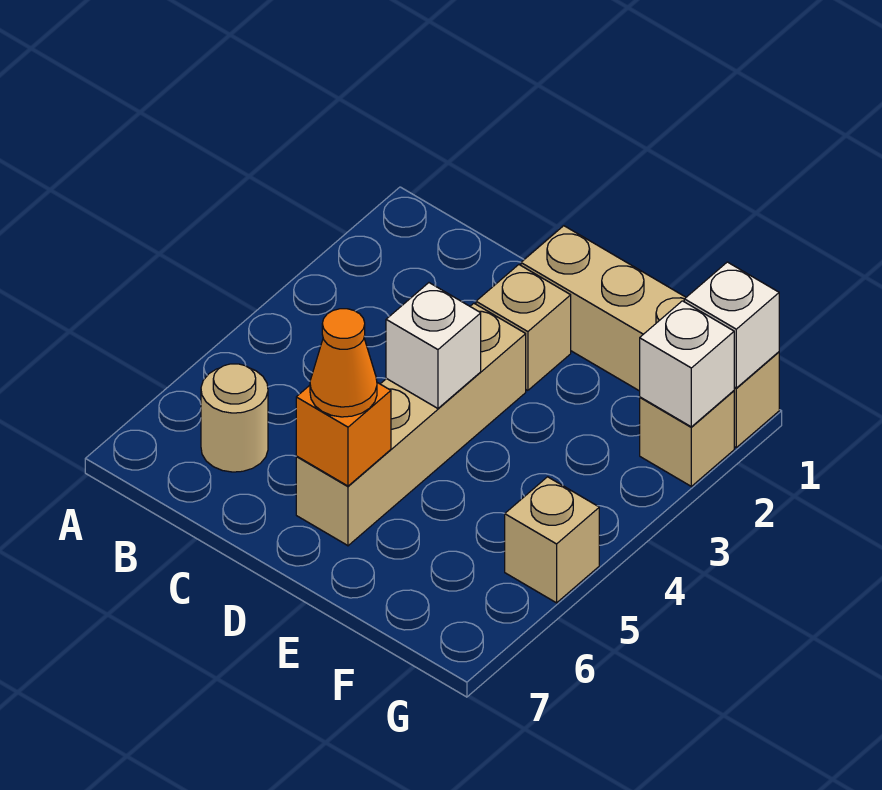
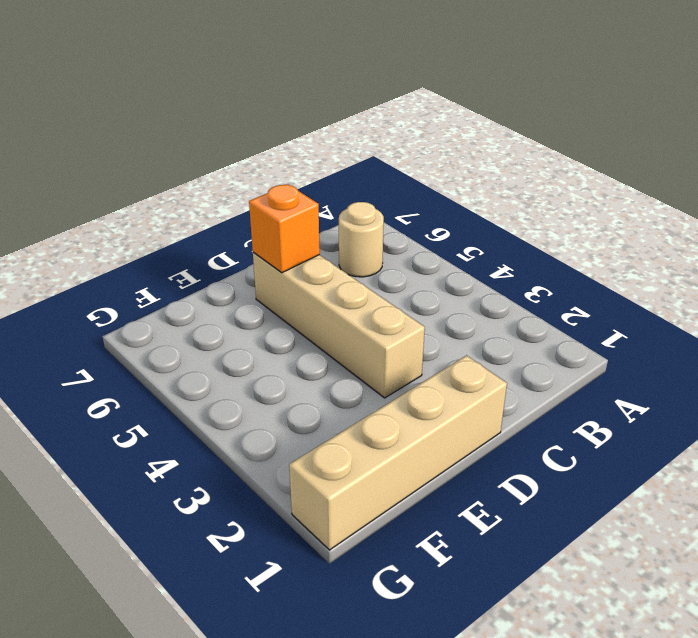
none -> tan 1x1 brick [476,265,571,390]
none -> tan 1x1 brick [640,391,734,486]

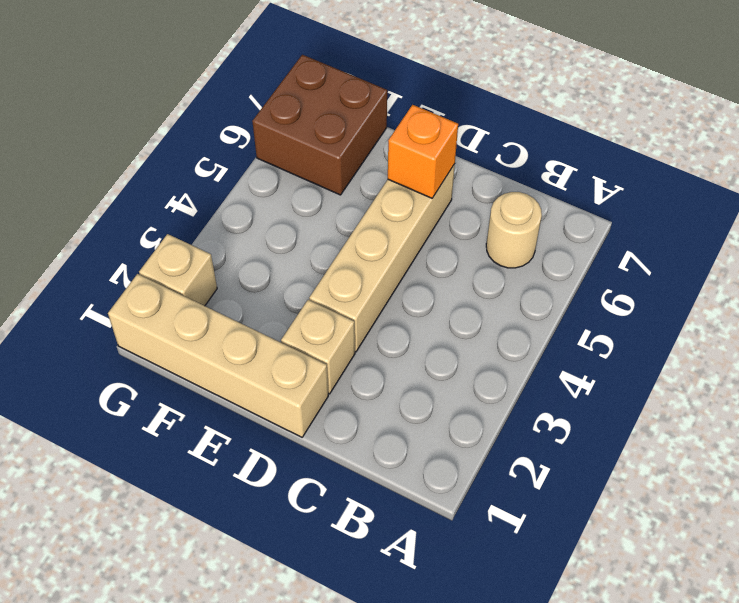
brown 2x2 brick [252,55,387,195] -> none
none -> tan 1x1 brick [505,477,599,603]
none -> white 1x1 brick [386,283,481,408]

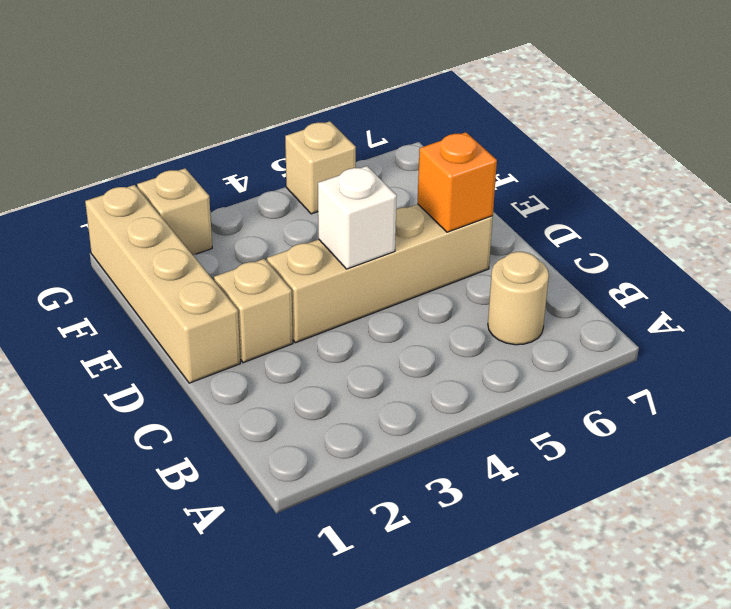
none -> white 1x1 brick [684,262,779,388]
none -> white 1x1 brick [640,301,734,427]

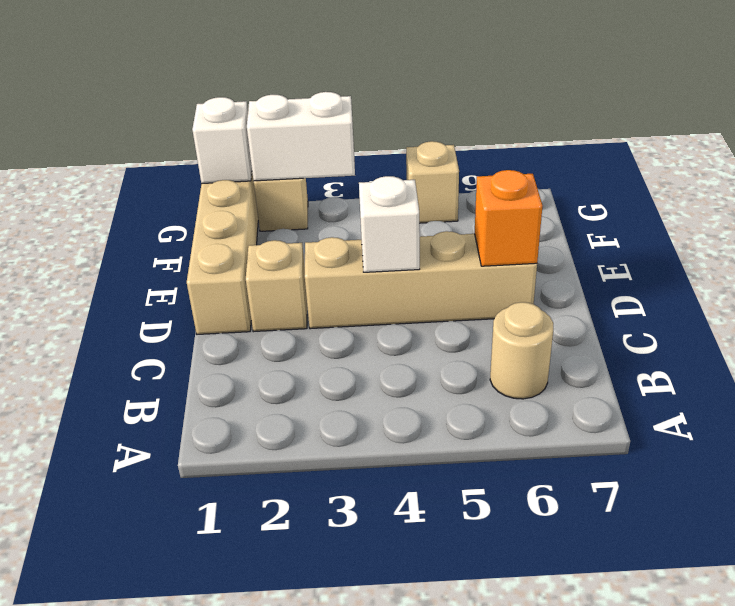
white 1x2 brick [247,92,355,181] -> white 1x1 brick [640,301,734,427]
none -> orange 1x1 cone [310,309,377,417]

